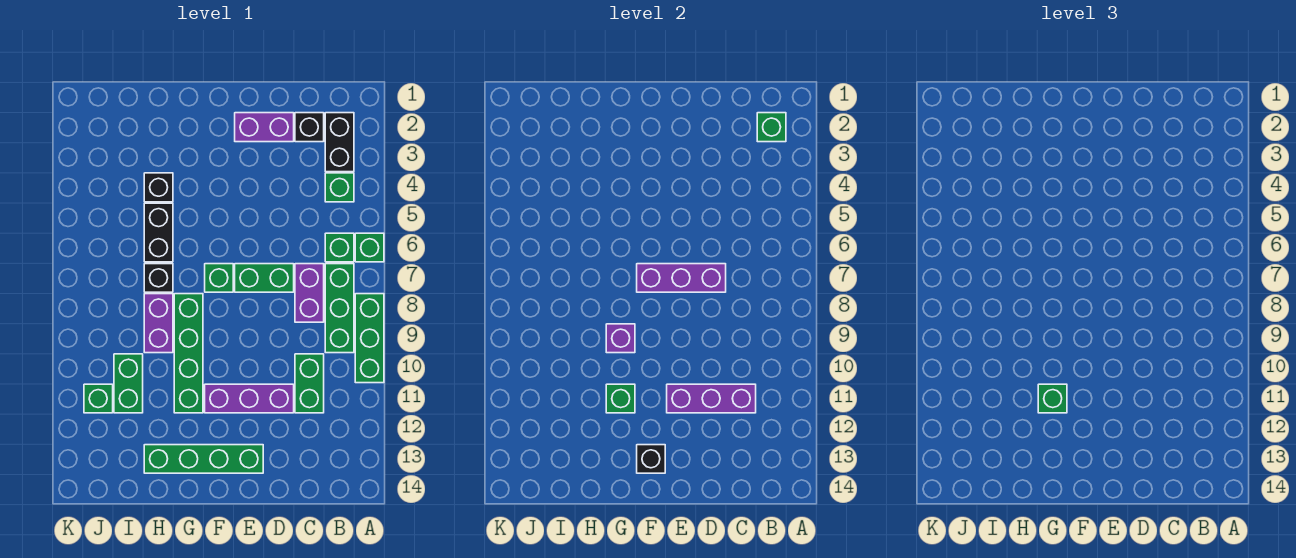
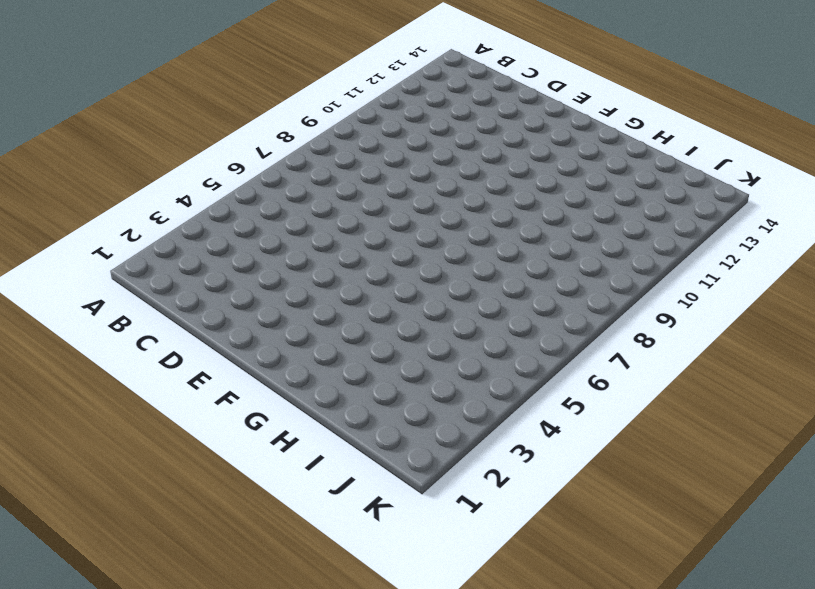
none -> green 1x1 brick [355,233,384,262]
none -> green 1x3 brick [355,294,384,383]
none -> black 1x2 brick [325,113,354,172]

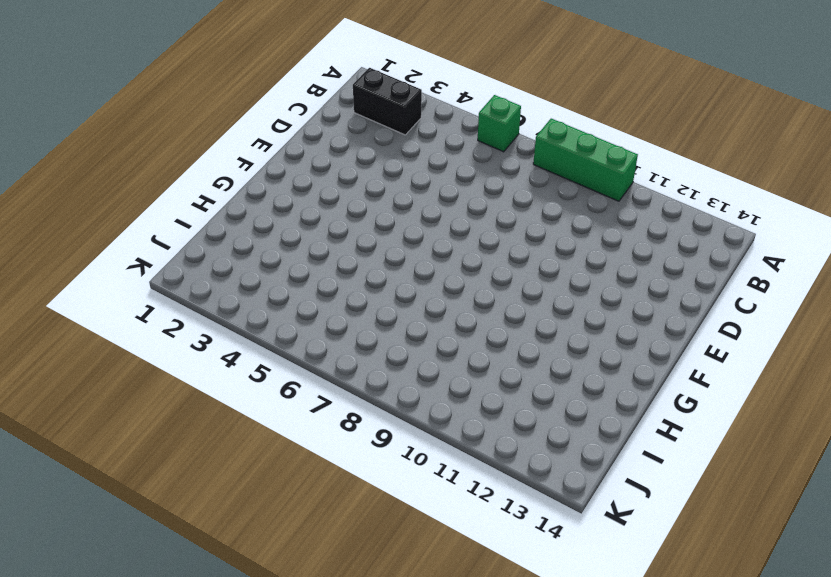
none -> green 1x1 brick [325,173,354,202]
none -> green 1x1 brick [325,233,354,262]
none -> green 1x3 brick [325,264,354,353]

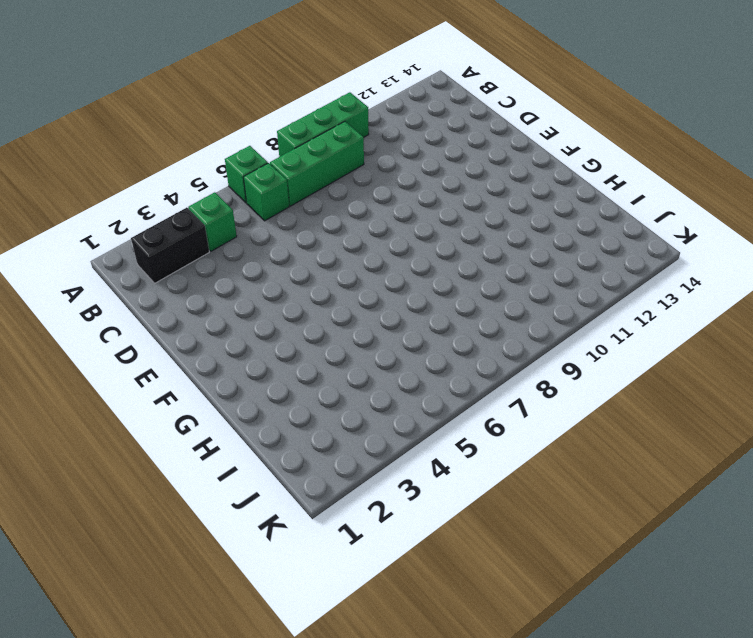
none -> black 1x1 brick [295,113,324,142]
none -> purple 1x2 brick [295,264,324,322]
none -> green 1x2 brick [295,354,324,413]

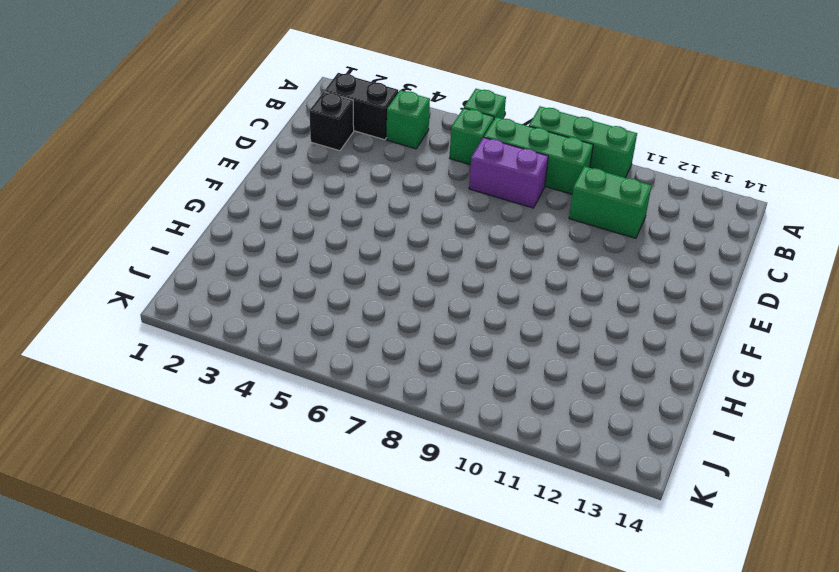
none -> purple 1x2 brick [235,113,294,142]
none -> green 1x2 brick [235,264,294,292]
none -> purple 1x3 brick [205,384,294,413]

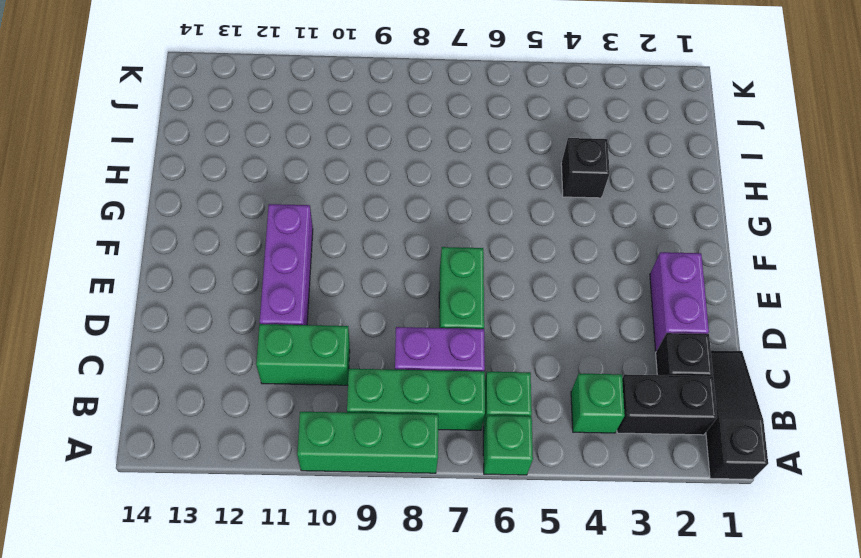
black 1x3 slope [706,350,768,479] -> none
none -> green 1x4 brick [144,445,263,473]
none -> green 1x1 brick [205,264,233,292]
none -> green 1x4 brick [174,294,203,413]

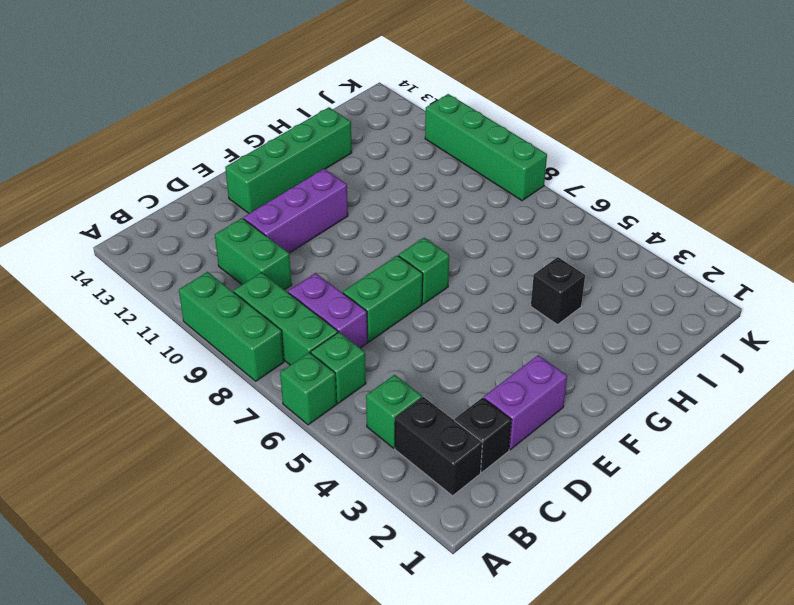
green 1x4 brick [425,94,547,201] -> green 1x4 brick moved to [174,294,203,413]
none -> black 1x2 brick [144,203,173,262]
none -> black 1x1 brick [144,264,173,292]
none -> purple 1x2 brick [144,294,173,353]

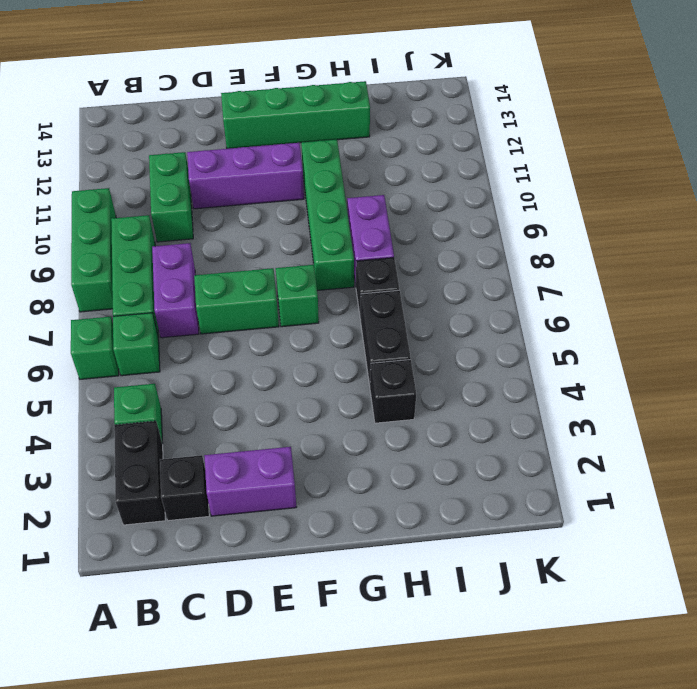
none -> green 1x2 brick [114,354,143,413]
none -> green 1x1 brick [84,384,113,413]
none -> green 1x1 brick [757,113,786,142]

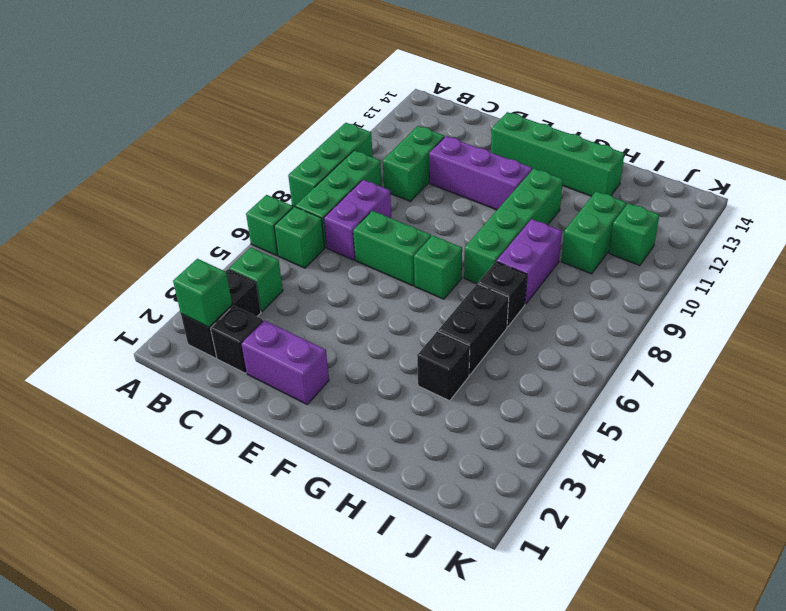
none -> purple 1x3 brick [667,384,756,413]
none -> purple 1x3 brick [637,264,726,292]
none -> black 1x1 brick [637,445,665,473]

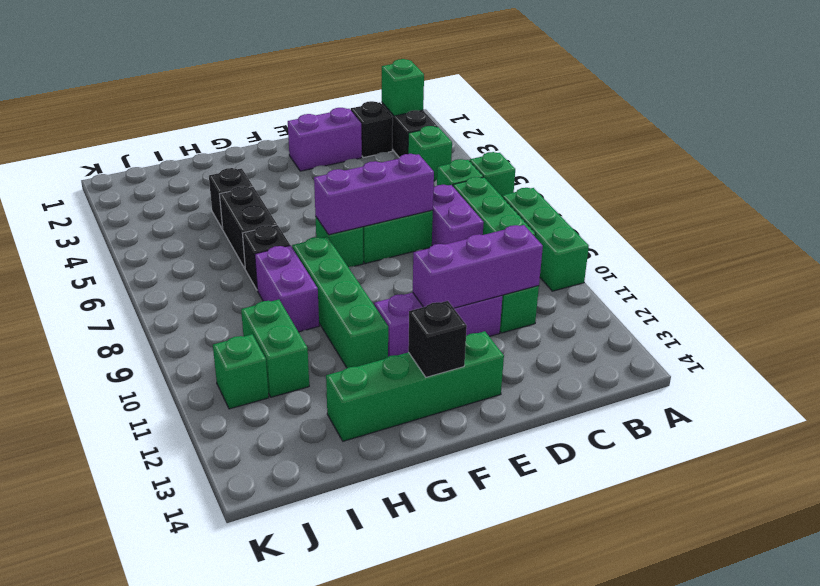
none -> purple 1x1 brick [606,324,635,353]
none -> green 1x1 brick [606,384,635,413]
none -> green 1x1 brick [1038,384,1067,413]

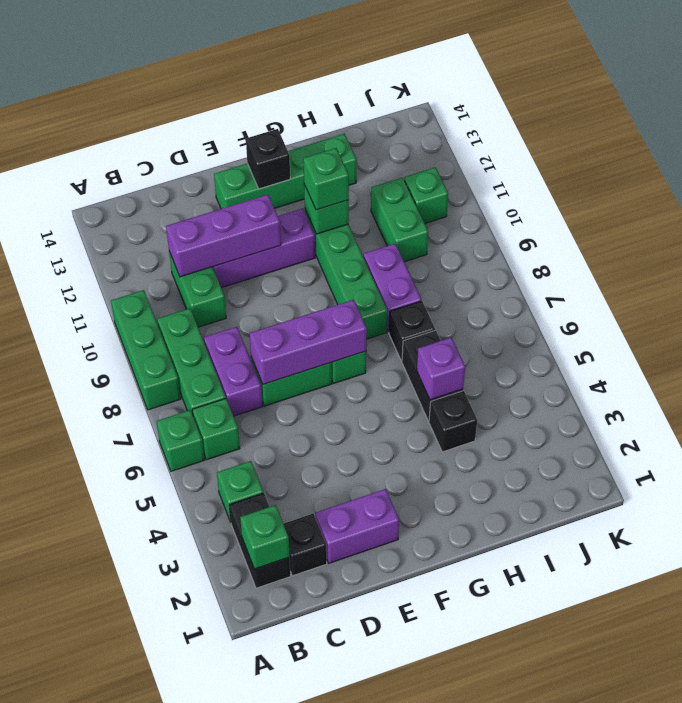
purple 1x1 brick [417,337,465,400] -> purple 1x1 brick moved to [606,324,635,353]

